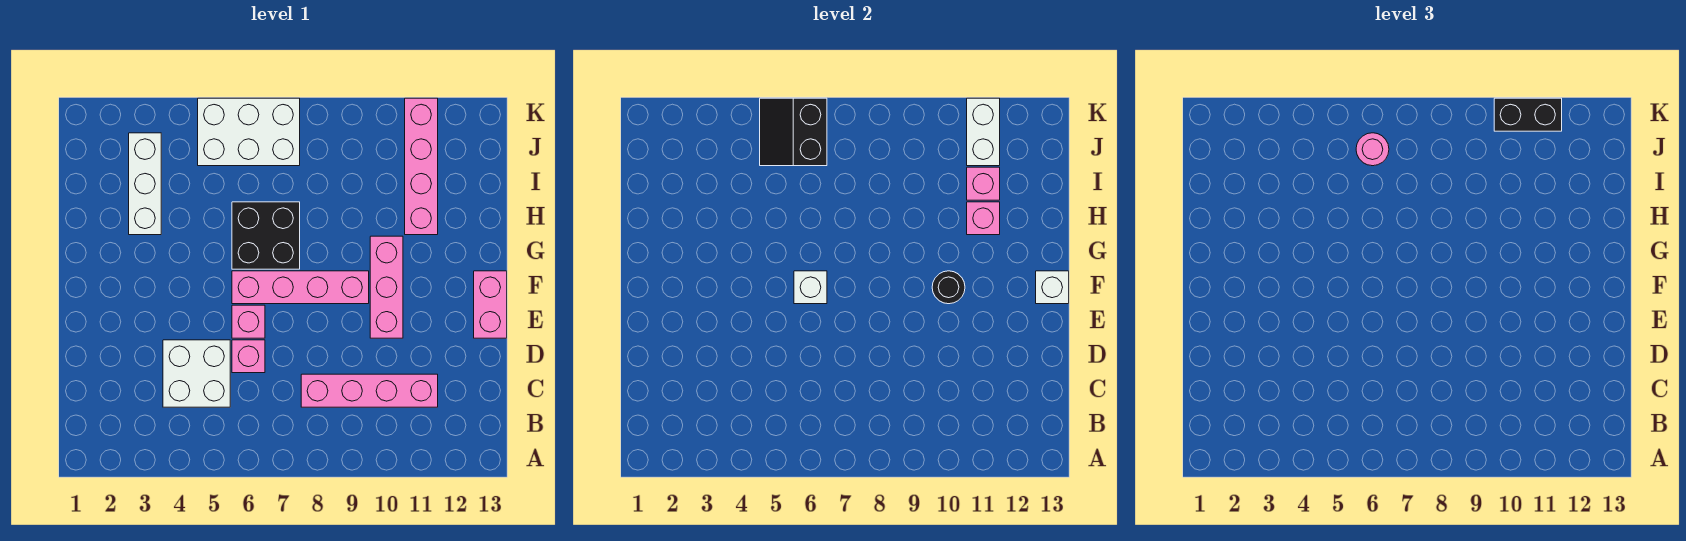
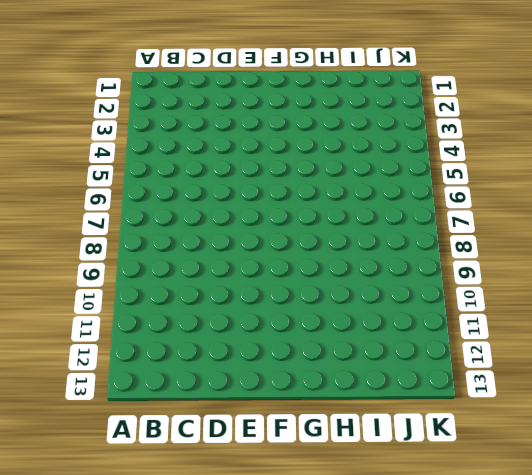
none -> white 2x2 brick [163,340,230,407]
none -> pink 1x4 brick [301,374,438,407]
none -> pink 1x1 brick [232,340,265,373]

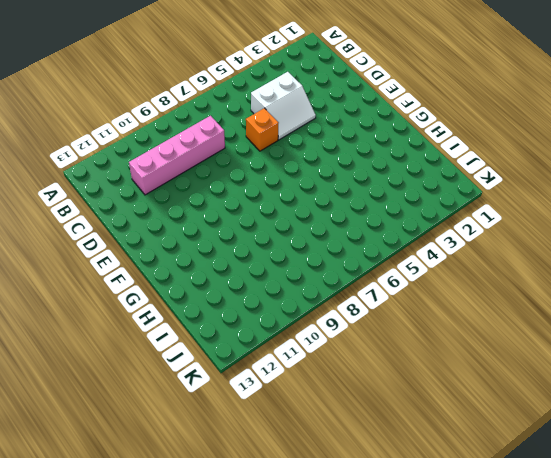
white 2x2 slope [251,72,316,140] -> white 2x2 brick [163,340,230,407]
orange 1x1 brick [246,108,278,151] -> pink 1x1 brick [232,340,265,373]
none -> pink 1x1 brick [232,305,265,338]
none -> pink 1x3 brick [370,236,403,338]
none -> pink 1x2 brick [474,271,507,338]

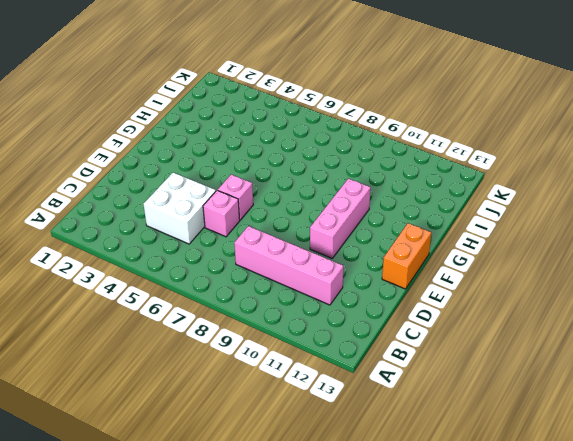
orange 1x2 brick [382,223,431,289] -> pink 1x2 brick [474,271,507,338]
none -> pink 1x4 brick [232,271,369,304]
none -> black 2x2 brick [232,202,300,269]
none -> white 1x3 brick [129,133,161,235]

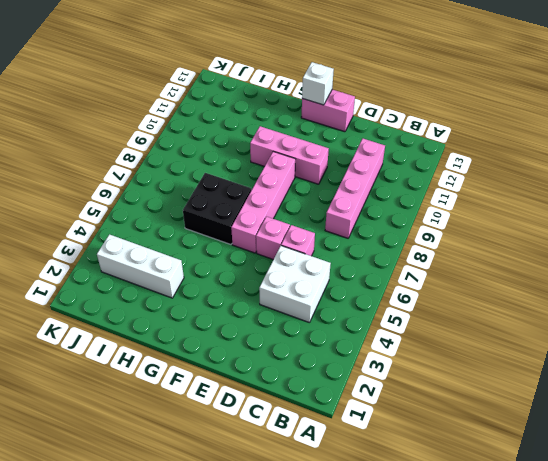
none -> pink 1x4 brick [405,98,438,235]
none -> white 2x3 brick [198,98,300,166]
none -> white 1x1 brick [794,271,827,304]

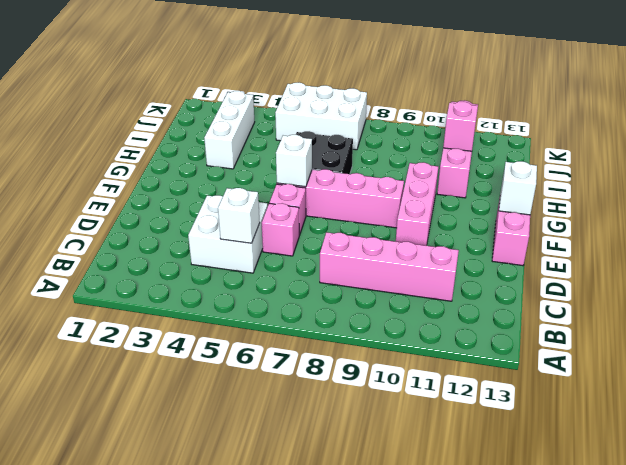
white 1x1 brick [218,188,260,243] -> none
none -> black 1x1 round brick [932,271,965,304]
none -> pink 1x1 brick [967,202,1000,235]
none -> black 2x2 slope [760,98,827,166]

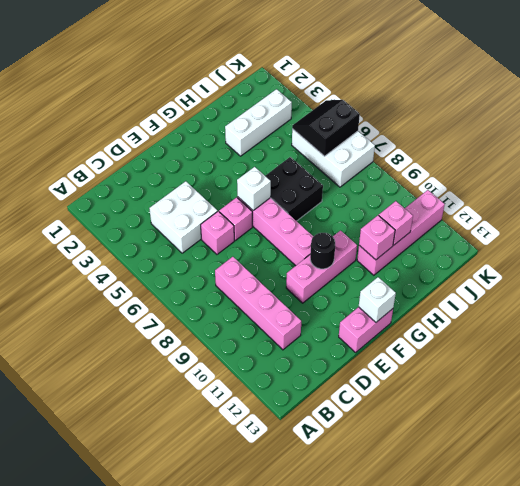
none -> white 1x2 brick [967,98,1000,166]
none -> pink 1x1 round brick [1356,133,1389,166]
none -> black 1x2 brick [1494,98,1562,131]

